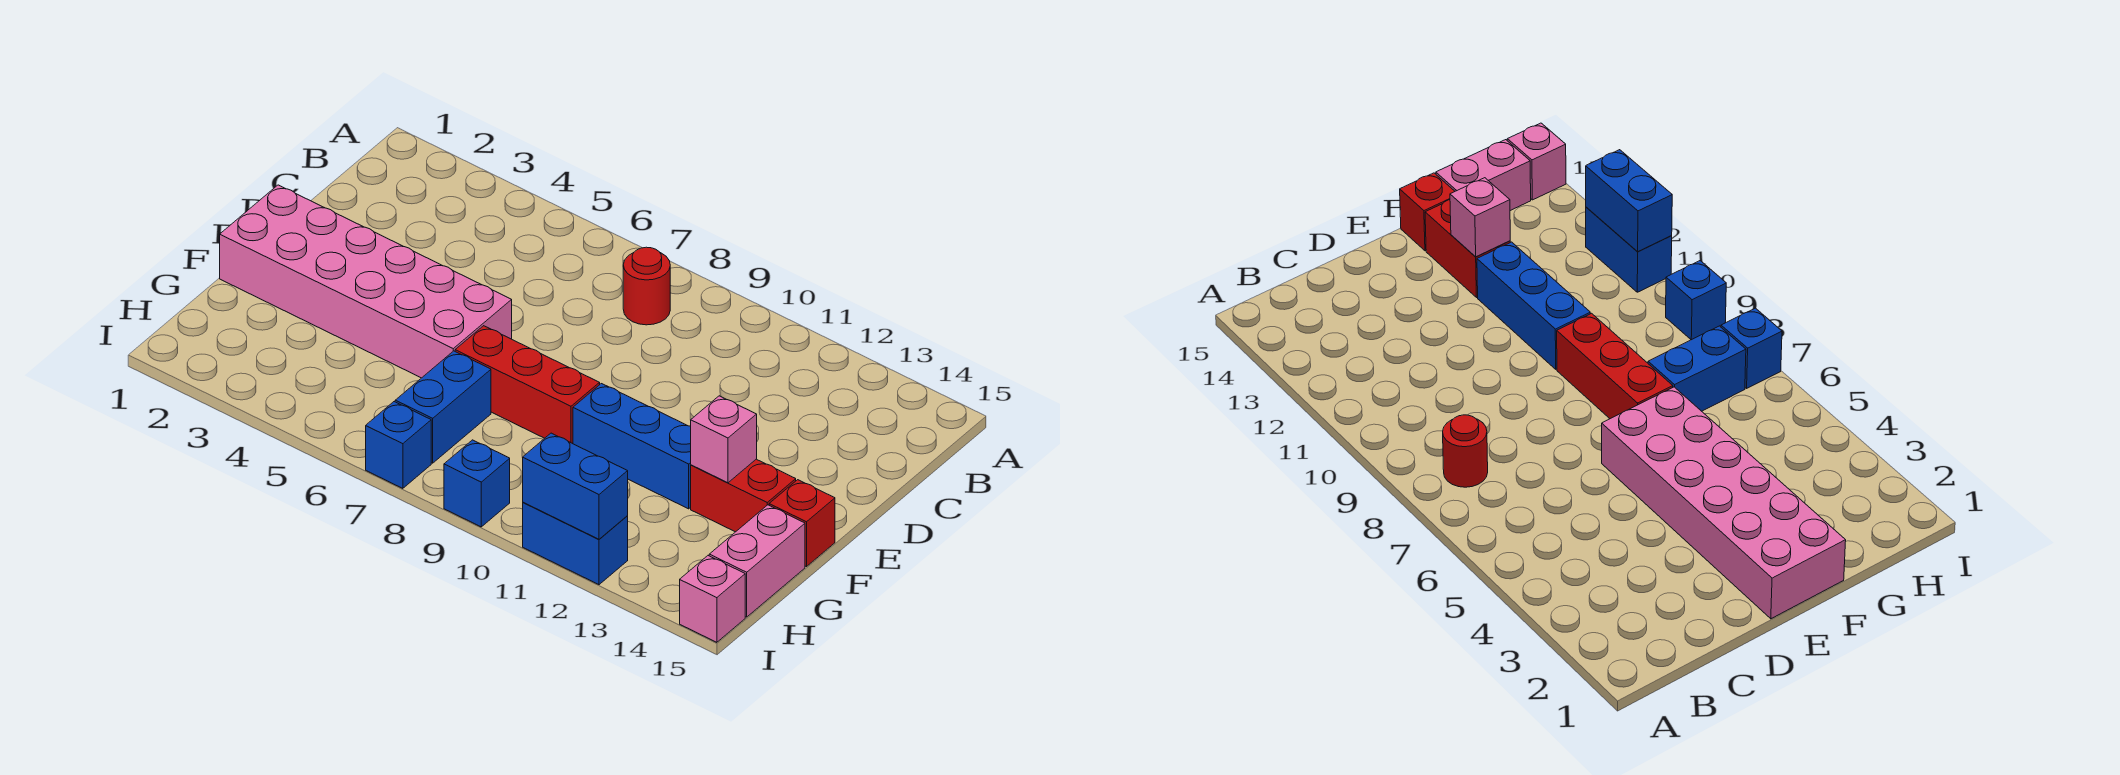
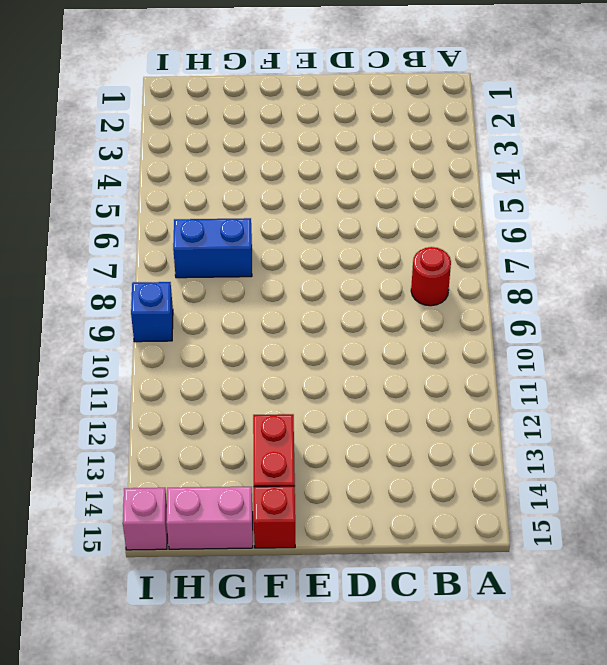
none -> pink 2x6 brick [220,185,512,378]
none -> red 1x3 brick [455,326,600,444]
none -> blue 1x3 brick [573,384,691,509]

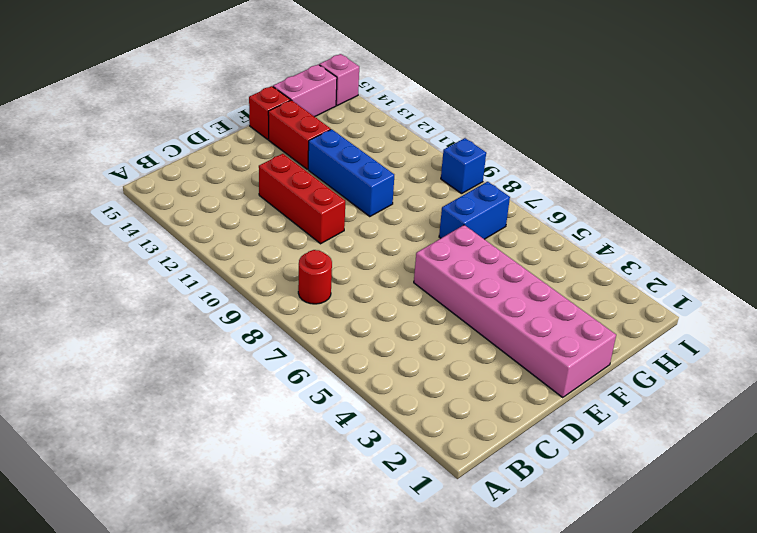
red 1x3 brick [259,154,345,244] -> red 1x3 brick moved to [455,326,600,444]
none -> blue 1x1 brick [366,402,431,488]
none -> blue 1x2 brick [523,502,628,585]
none -> pink 1x1 brick [691,396,757,483]

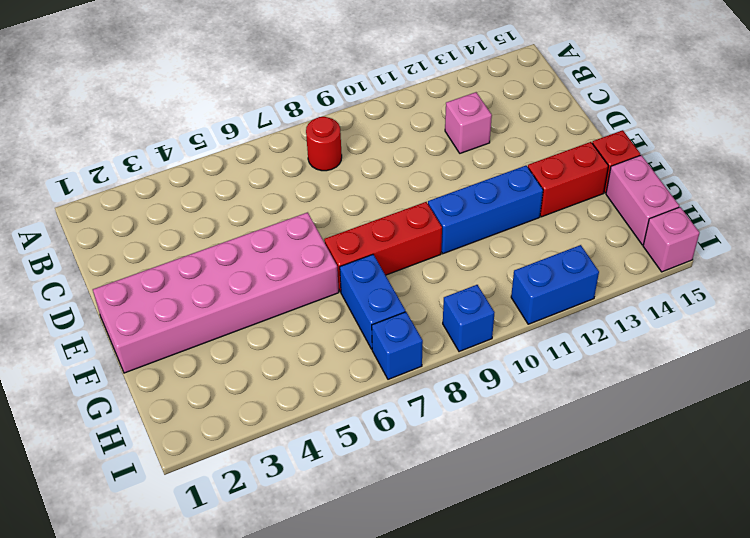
pink 1x1 brick [445,92,492,153] -> pink 1x1 brick moved to [691,396,757,483]
none -> blue 1x2 brick [523,433,628,539]

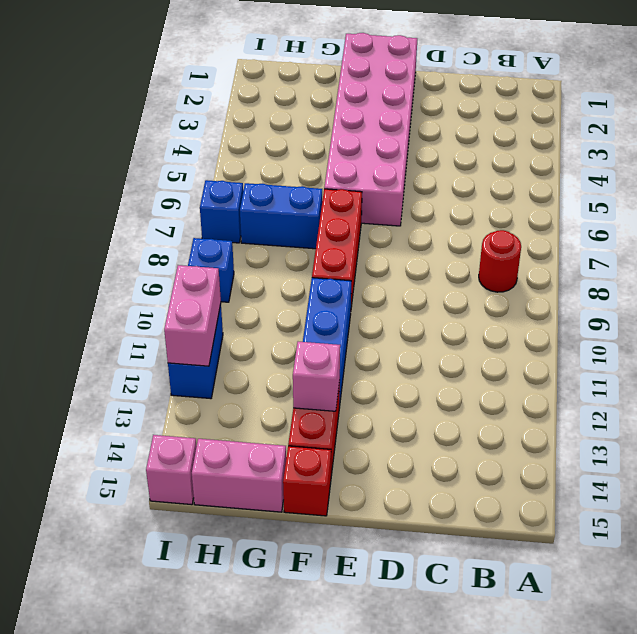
pink 1x2 brick [164,265,221,366] -> blue 1x2 brick [523,433,628,539]

